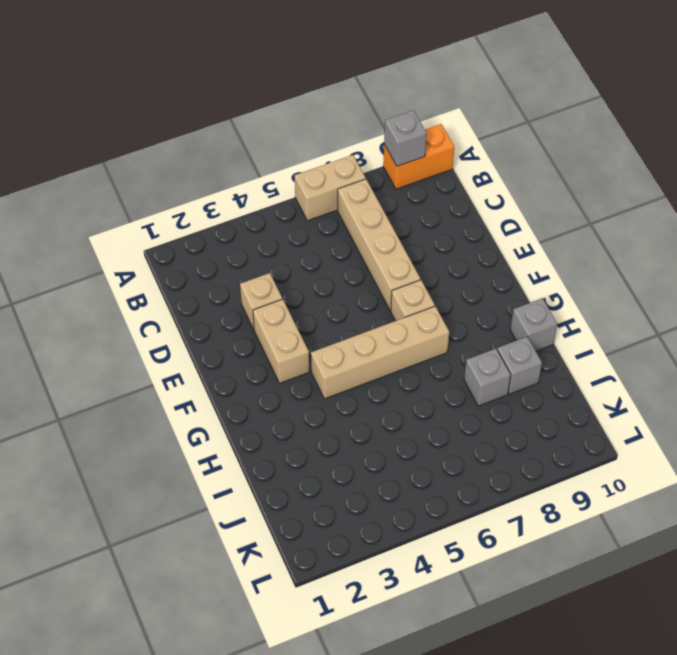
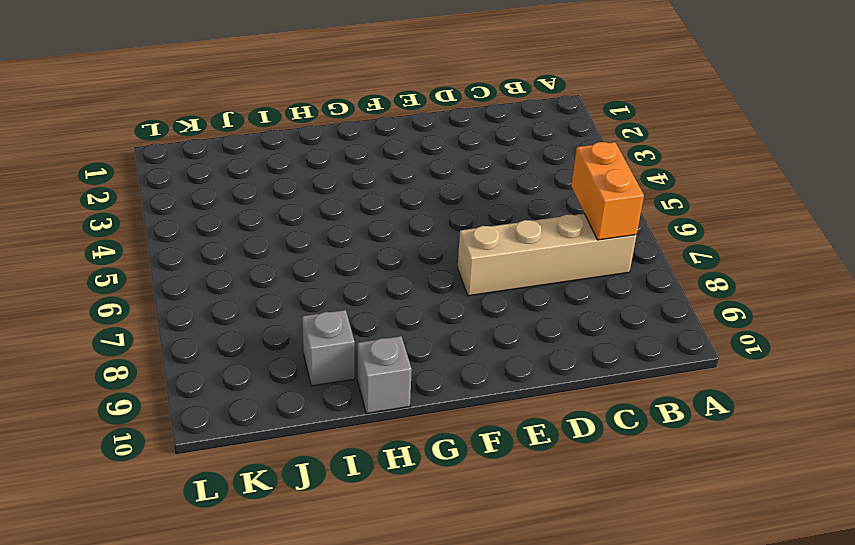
orange 1x2 brick [571,142,644,240] -> orange 1x2 brick moved to [383,124,454,189]
none -> tan 1x2 brick [295,155,366,221]
none -> tan 1x1 brick [240,273,282,329]

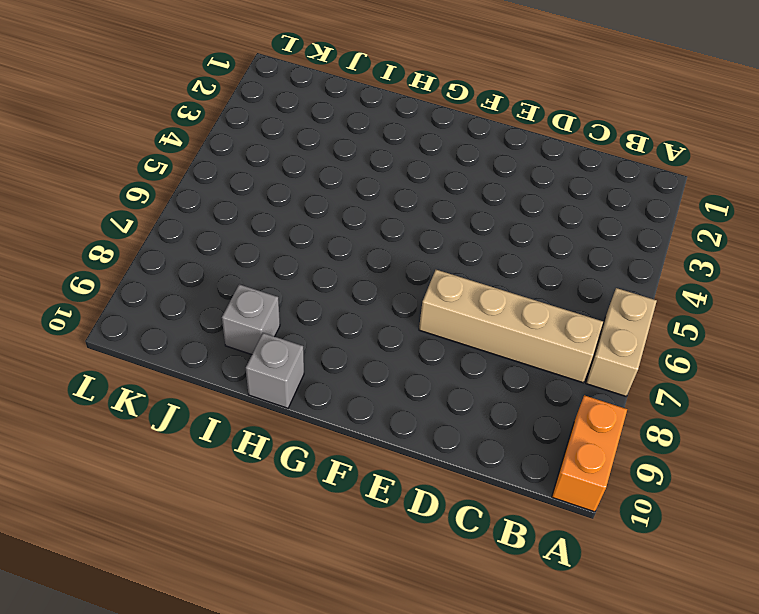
none -> tan 1x1 brick [240,273,282,329]
none -> tan 1x2 brick [253,299,309,383]

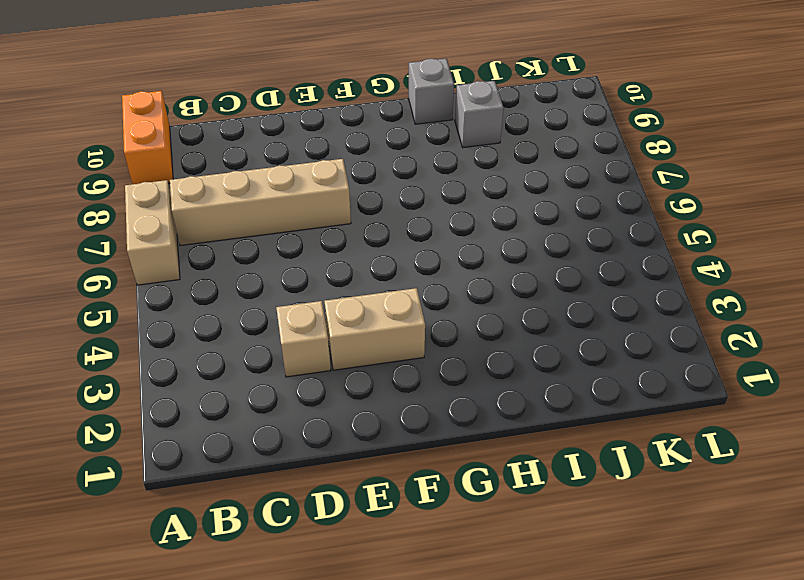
none -> tan 1x1 brick [391,280,435,321]
none -> tan 1x4 brick [311,306,449,399]

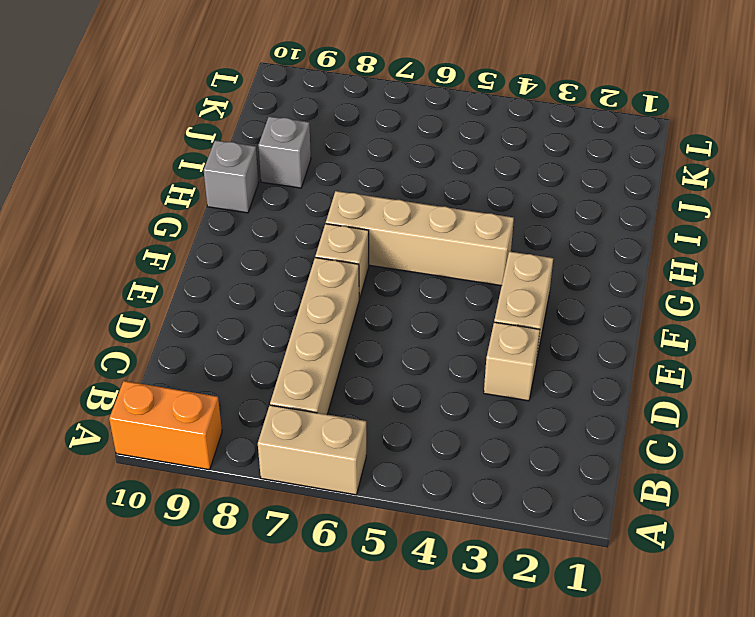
none -> grey 1x1 brick [464,349,511,406]
none -> grey 1x1 brick [384,110,427,166]

